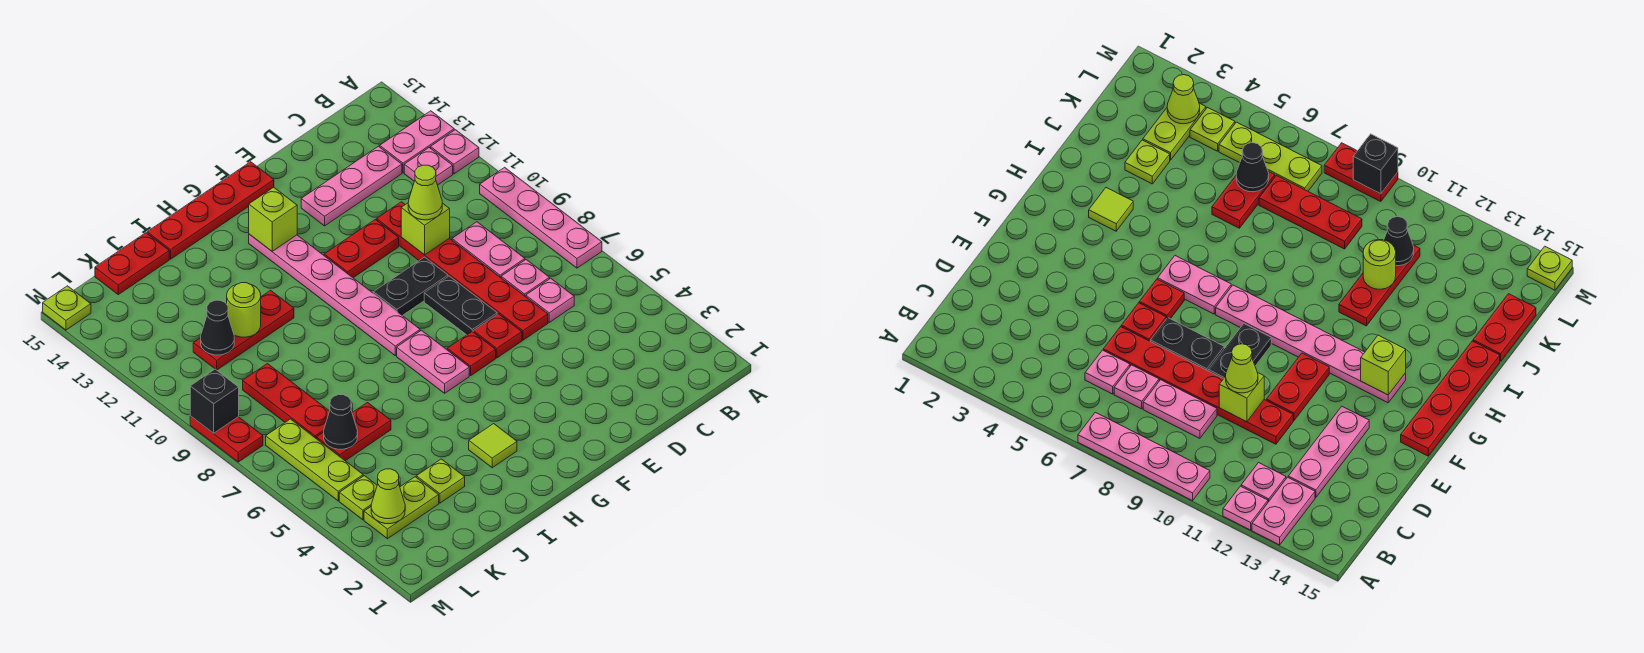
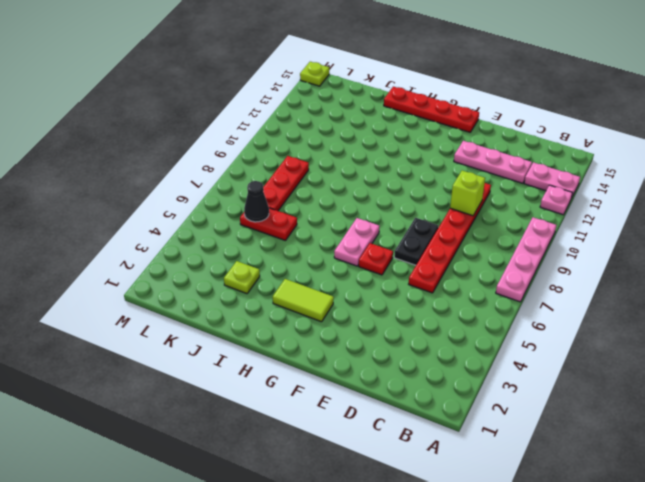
lime 1x2 tile [273,279,334,322] -> lime 1x1 tile [469,424,517,468]
none -> pink 1x1 plate [404,148,453,185]
none -> pink 1x1 plate [526,278,574,322]
none -> pink 1x1 plate [501,260,550,297]
none -> pink 1x2 plate [452,222,525,277]

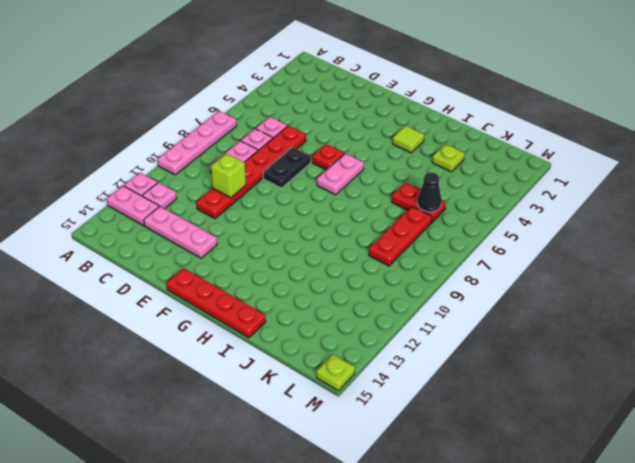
none -> red 1x1 plate [473,314,522,358]
none -> black 1x2 plate [373,257,448,316]
none -> red 1x2 plate [324,219,399,278]
none -> pink 1x6 plate [249,234,420,356]

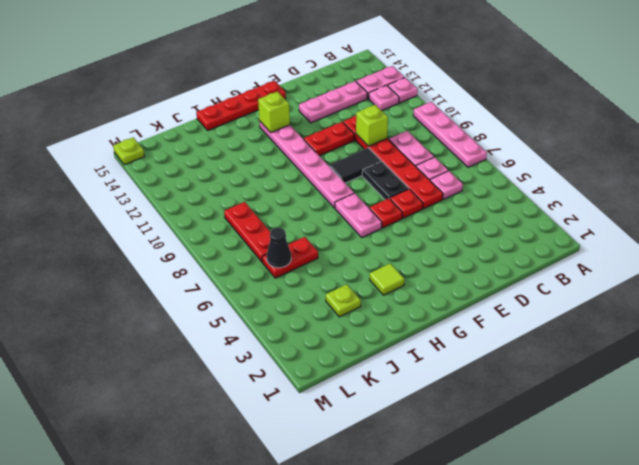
black 1x2 tile [329,148,381,183] -> black 1x2 plate [373,257,448,316]
none -> red 1x3 plate [193,290,294,370]
none -> red 1x2 plate [95,233,169,294]
none -> lime 1x2 plate [364,477,439,539]
none -> lime 1x1 plate [339,476,377,520]

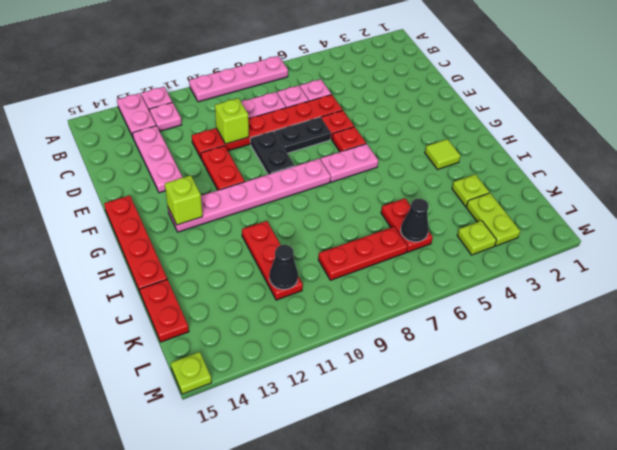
none -> lime 1x3 plate [266,419,363,501]
none -> red 1x2 plate [190,416,263,462]
none -> lime 1x1 round brick [227,283,261,337]
none -> lime 1x1 cone [371,469,405,524]

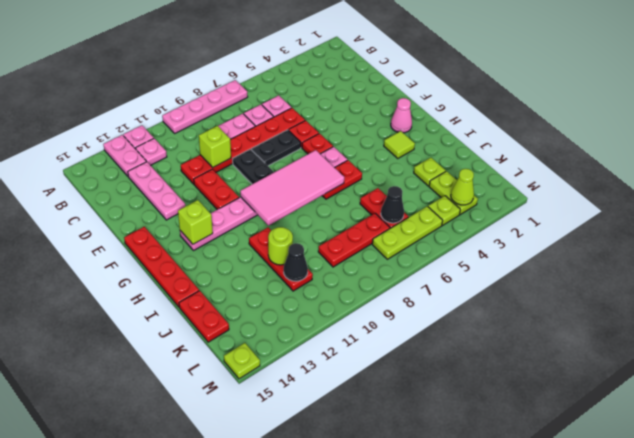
pink 1x1 cone [391,98,412,133] -> none
pink 2x4 tile [240,150,344,226] -> none
red 1x2 plate [322,160,362,199] -> red 1x2 plate moved to [190,416,263,462]
none -> black 1x1 brick [190,369,239,433]
none -> lime 1x1 cone [408,165,442,220]

